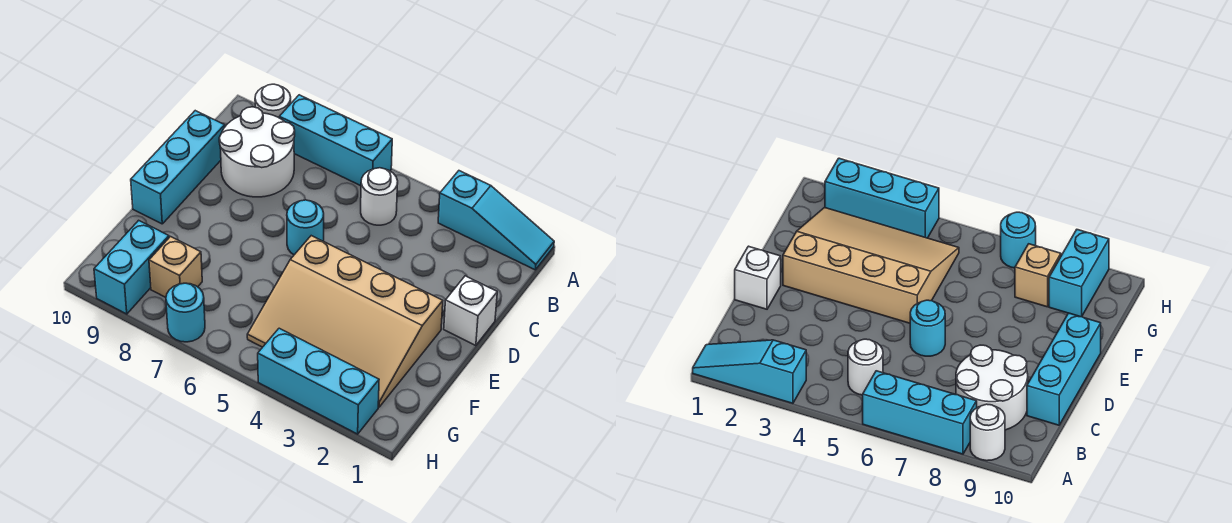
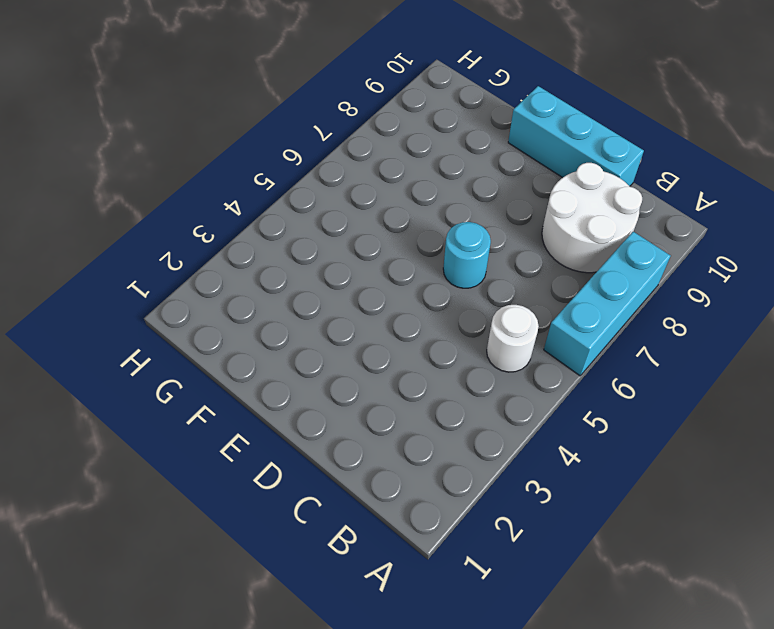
none -> cyan 1x3 slope [438,171,554,270]
none -> white 1x1 round brick [255,84,291,118]
none -> white 1x1 brick [444,276,497,346]

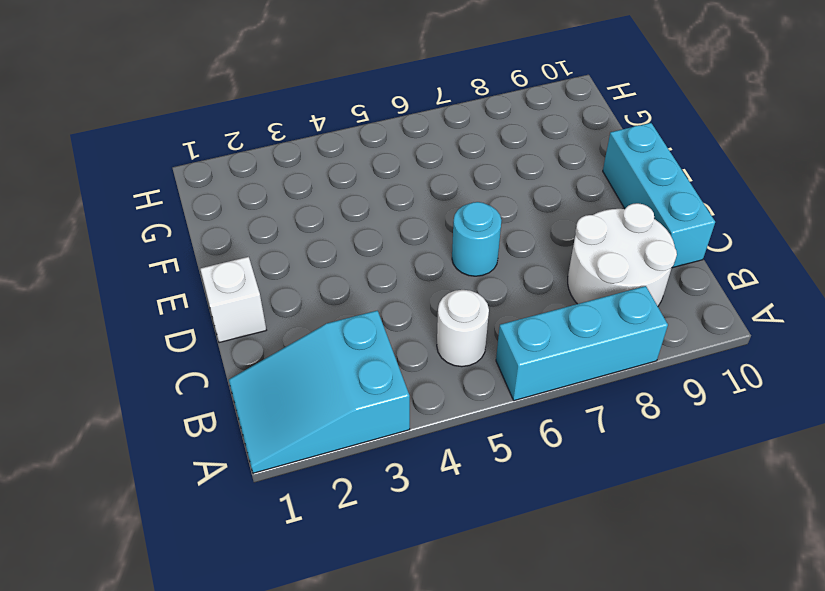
cyan 2x3 slope [229,311,410,473] -> cyan 1x3 slope [438,171,554,270]
none -> white 1x1 round brick [255,84,291,118]
none -> tan 3x4 slope [247,236,443,407]
none -> tan 1x1 brick [149,237,202,297]

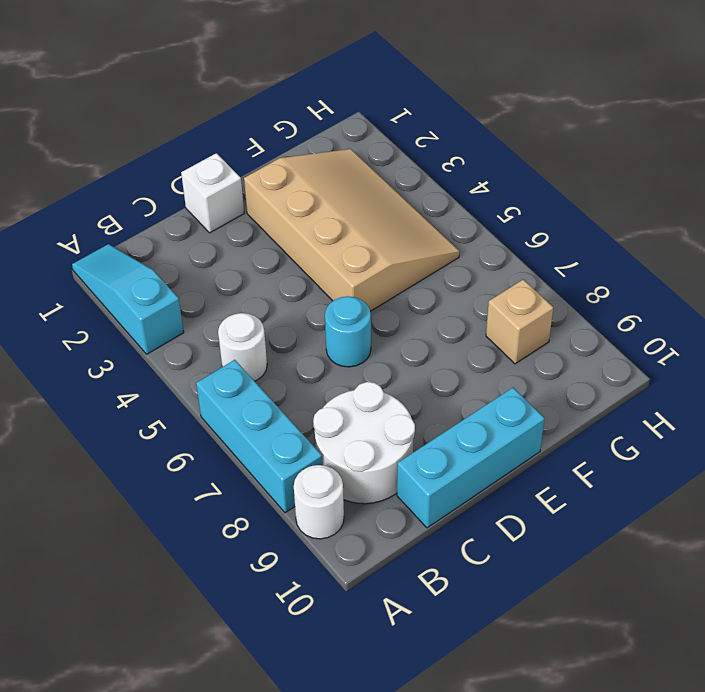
none -> cyan 1x2 brick [94,220,169,314]
none -> cyan 1x3 brick [258,328,379,434]
none -> cyan 1x1 round brick [166,283,205,342]

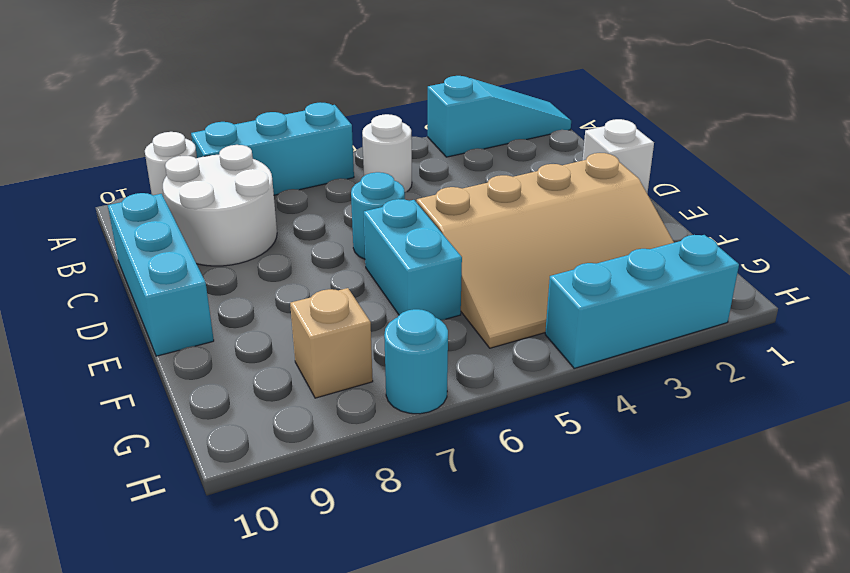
cyan 1x2 brick [364,199,462,320] -> cyan 1x2 brick moved to [94,220,169,314]

